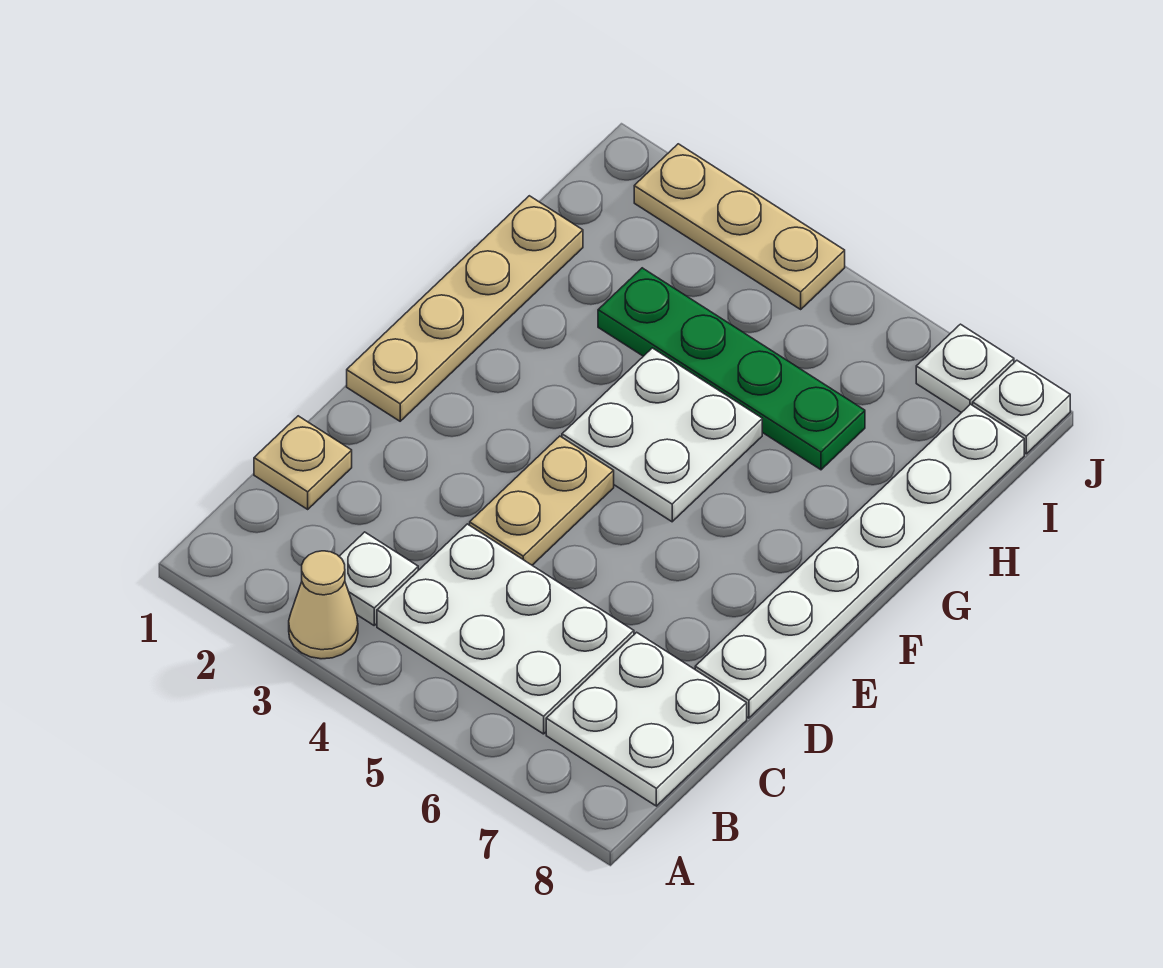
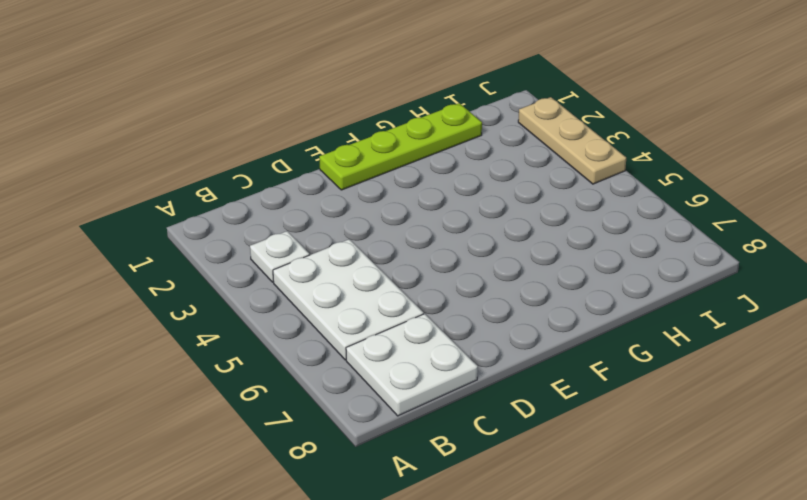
lime 1x4 plate [319,103,482,190] -> tan 1x4 plate [347,196,583,421]
none -> tan 1x1 cone [289,551,358,659]
none -> tan 1x1 plate [254,416,352,509]
none -> tan 1x2 plate [470,436,614,565]

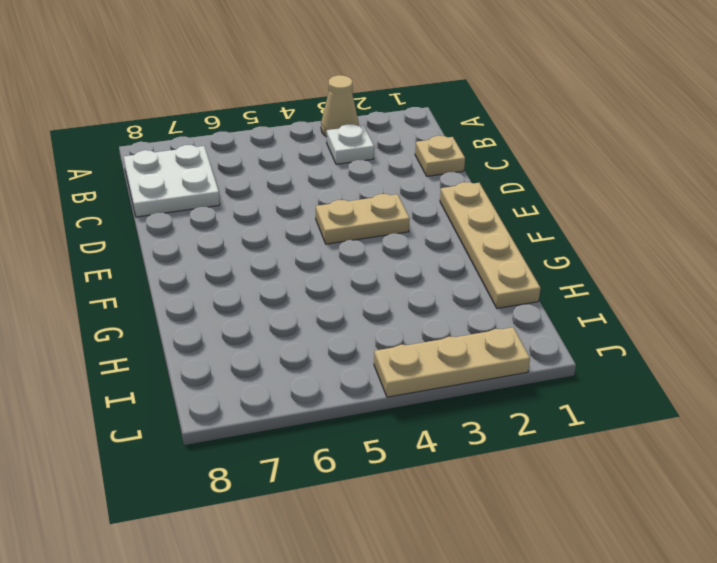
tan 1x2 plate [316,194,410,244] -> tan 1x2 plate turned to [470,436,614,565]
none -> white 2x3 plate [377,524,634,734]
none -> white 1x6 plate [695,404,1024,718]
none -> white 2x2 plate [562,348,762,522]

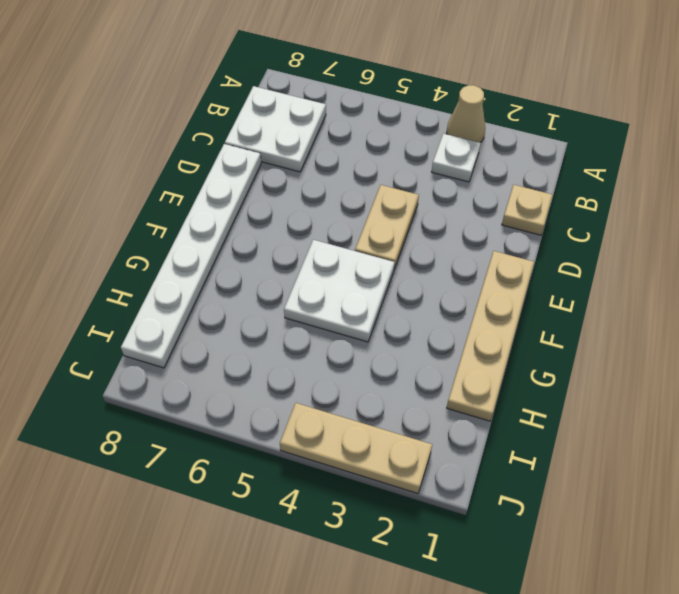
none -> white 2x3 plate [377,524,634,734]
none -> green 1x4 plate [598,268,865,470]
none -> white 1x1 plate [916,324,1014,413]

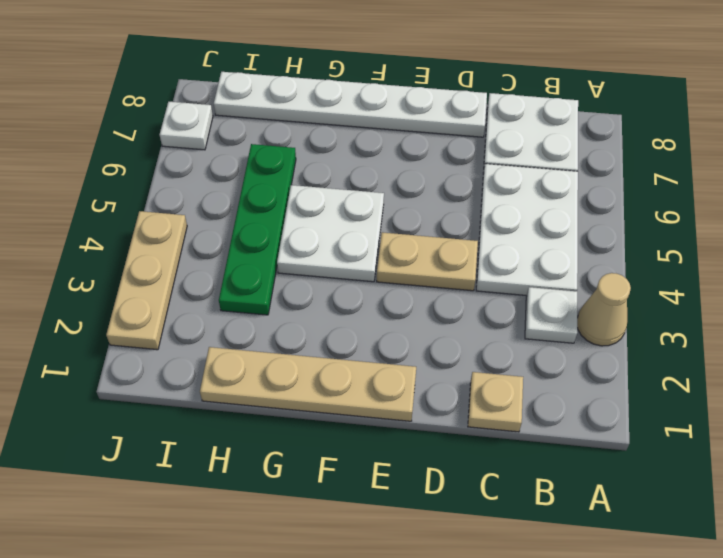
none -> white 1x1 plate [973,360,1070,454]

